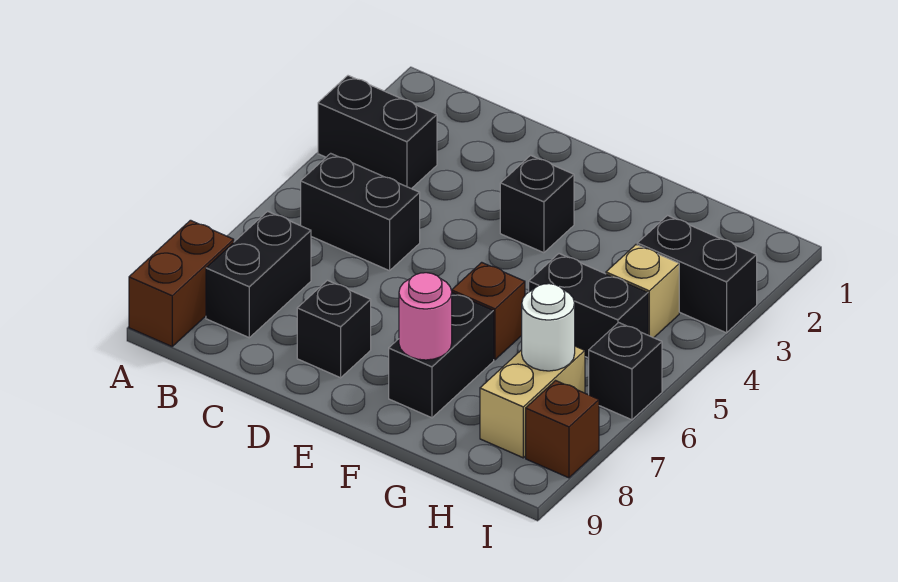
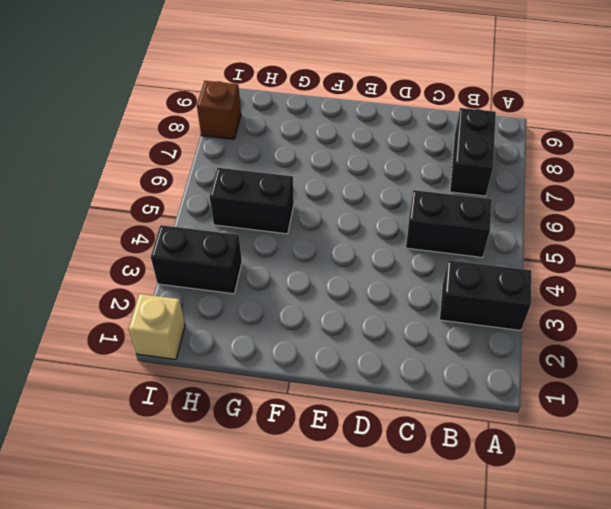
tan 1x1 brick [129,294,185,360] -> tan 1x1 brick moved to [606,245,679,338]
none -> brown 1x2 brick [129,220,234,346]
none -> black 1x1 brick [297,280,371,378]
none -> black 1x1 brick [500,155,574,253]

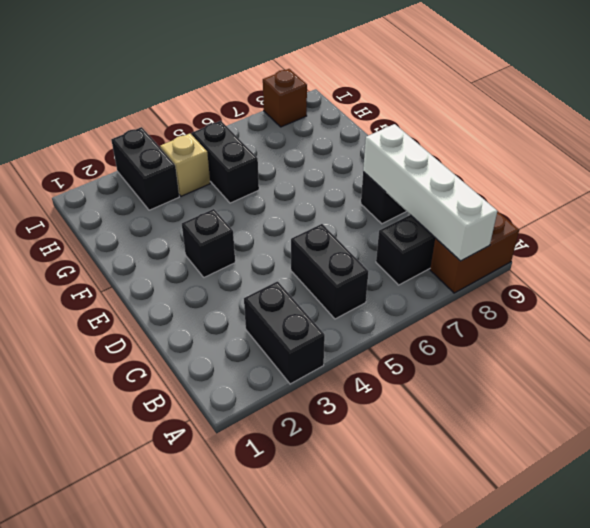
white 1x4 brick [363,124,497,261] -> none
none -> brown 1x1 brick [452,262,525,360]
none -> black 1x2 brick [389,292,494,418]
none -> tan 1x2 brick [480,346,585,458]

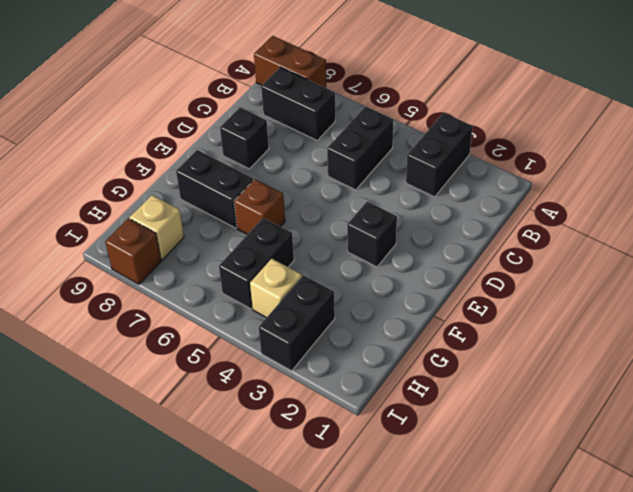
tan 1x1 brick [130,195,184,260] -> tan 1x2 brick [480,346,585,458]
none -> black 1x1 brick [589,323,662,420]
none -> pink 1x1 round brick [399,273,452,360]
none -> white 1x1 round brick [522,284,575,371]

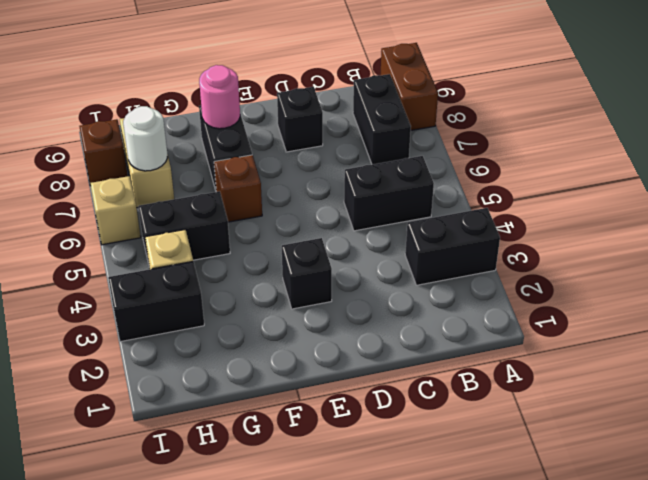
tan 1x1 brick [90,176,141,245] -> black 1x1 brick [589,323,662,420]

